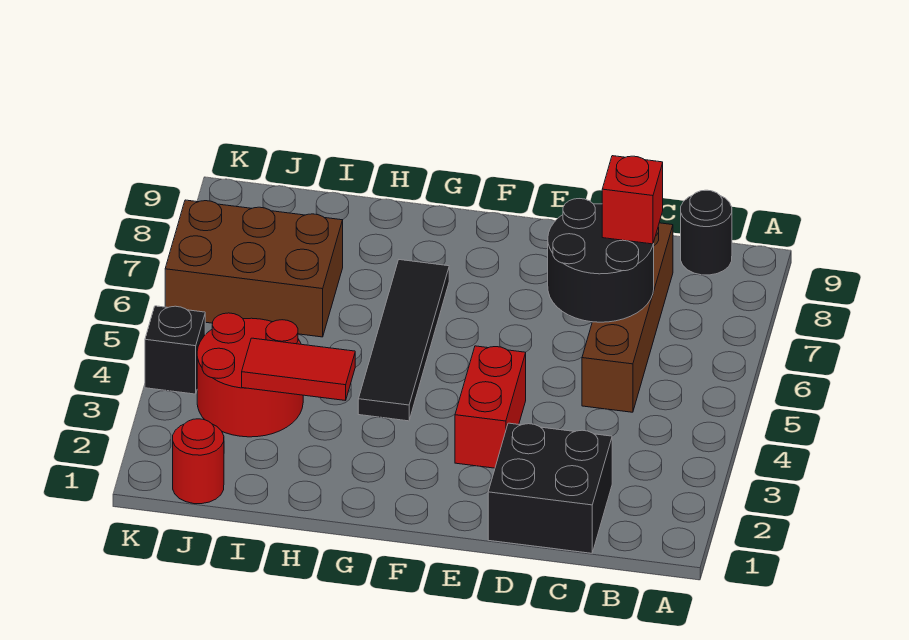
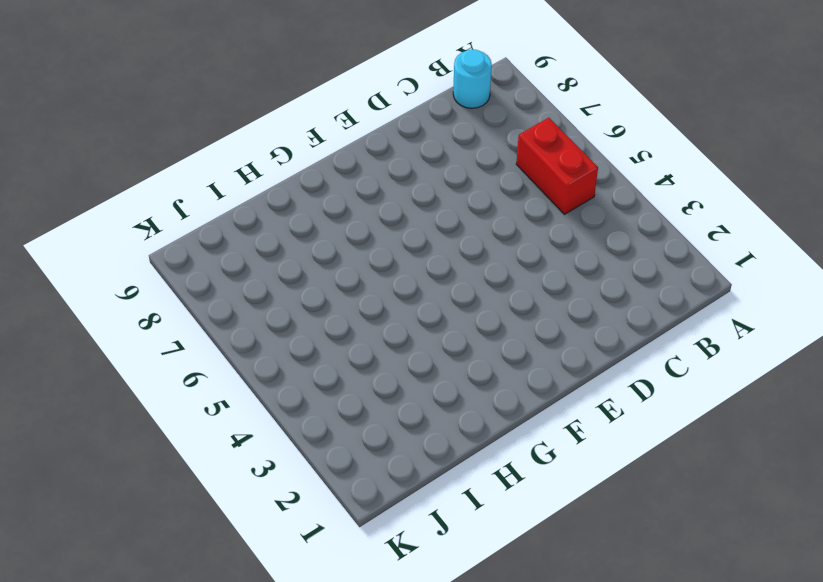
red 1x2 brick [516,118,598,214] -> red 1x2 brick moved to [455,346,526,468]
cyan 1x1 round brick [453,50,492,108] -> black 1x1 round brick [681,190,732,275]
none -> black 2x2 brick [488,423,612,553]
none -> brown 1x4 brick [582,223,673,412]
none -> black 1x4 tile [358,260,449,421]

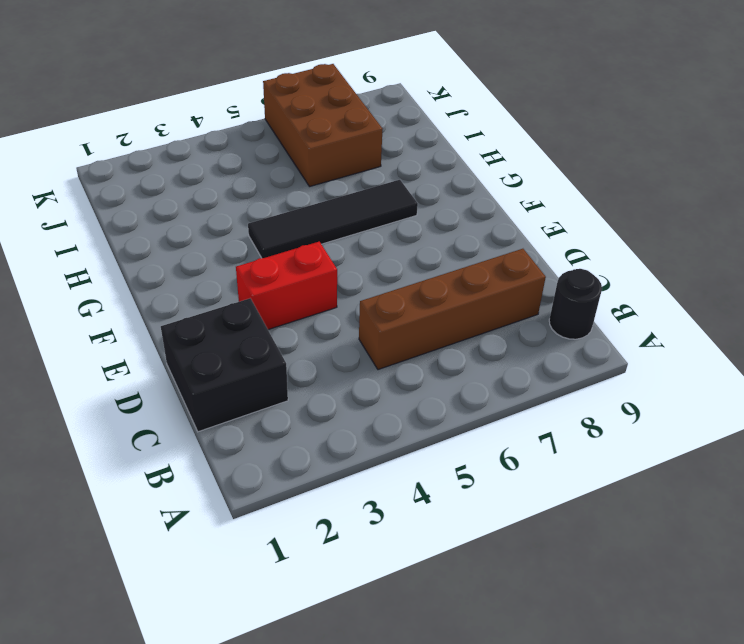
none -> red 2x2 round brick [197,313,303,437]
none -> red 1x1 round brick [173,419,224,504]
none -> black 1x1 brick [145,306,205,394]

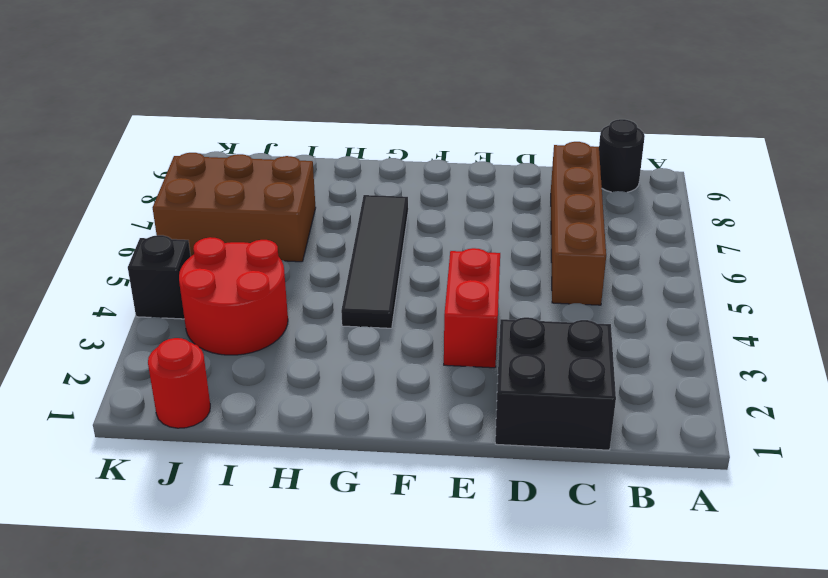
none -> black 2x2 round brick [548,199,654,322]
none -> red 1x2 tile [242,338,355,401]
none -> red 1x1 brick [602,156,663,244]

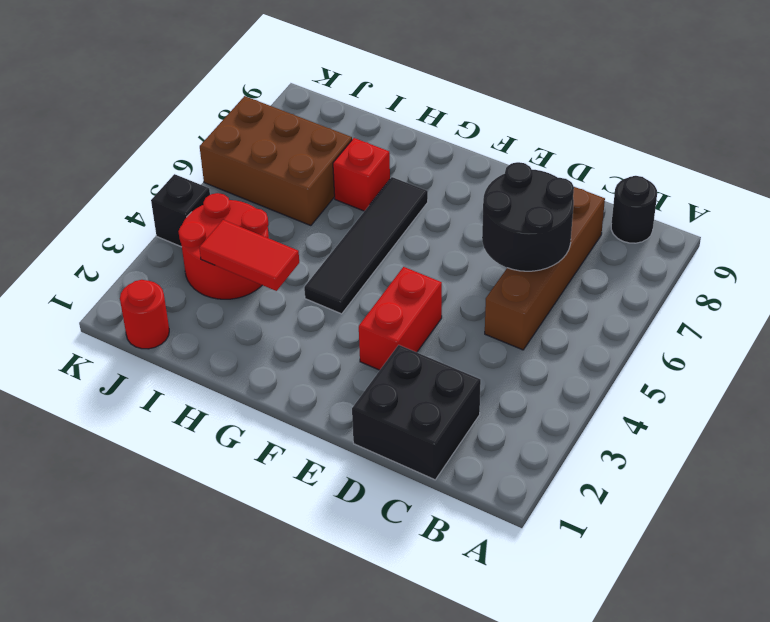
red 1x1 brick [333,138,390,211] -> red 1x1 brick moved to [602,156,663,244]

